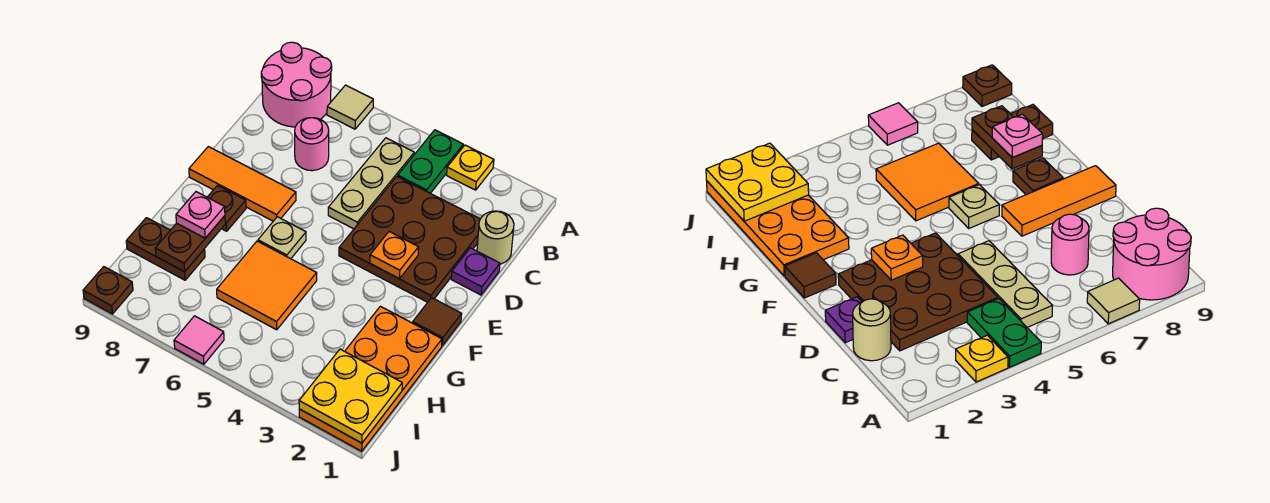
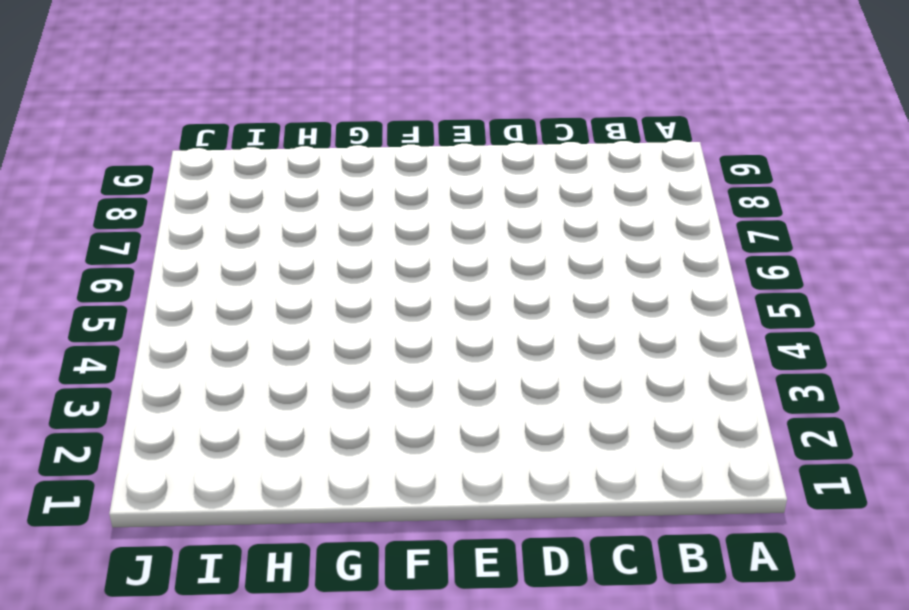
none -> yellow 1x1 plate [447,145,494,190]
none -> green 1x2 plate [398,130,463,193]
none -> tan 1x1 tile [327,85,373,129]

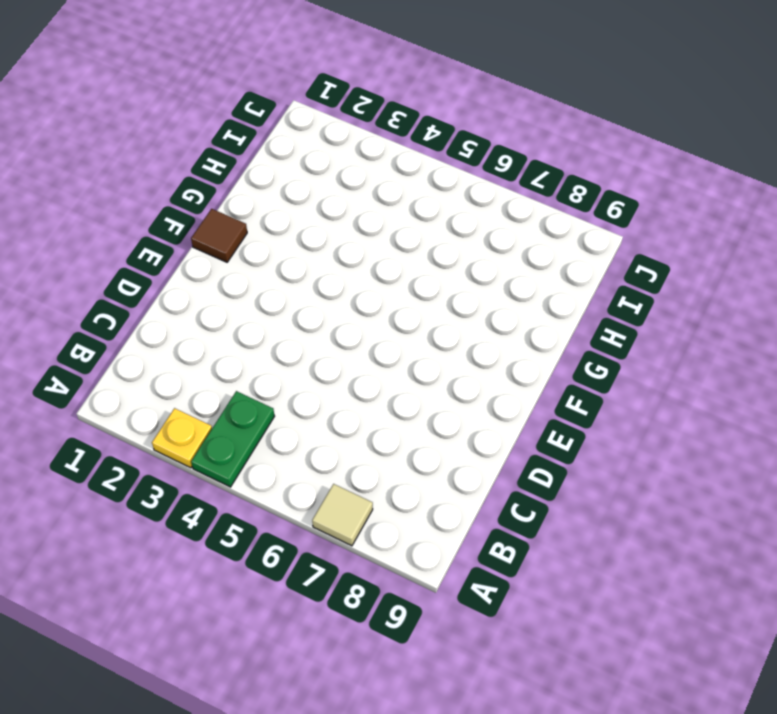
none -> pink 2x2 round brick [261,42,332,127]
none -> tan 1x3 plate [328,138,414,229]
none -> tan 1x1 round brick [477,211,514,264]

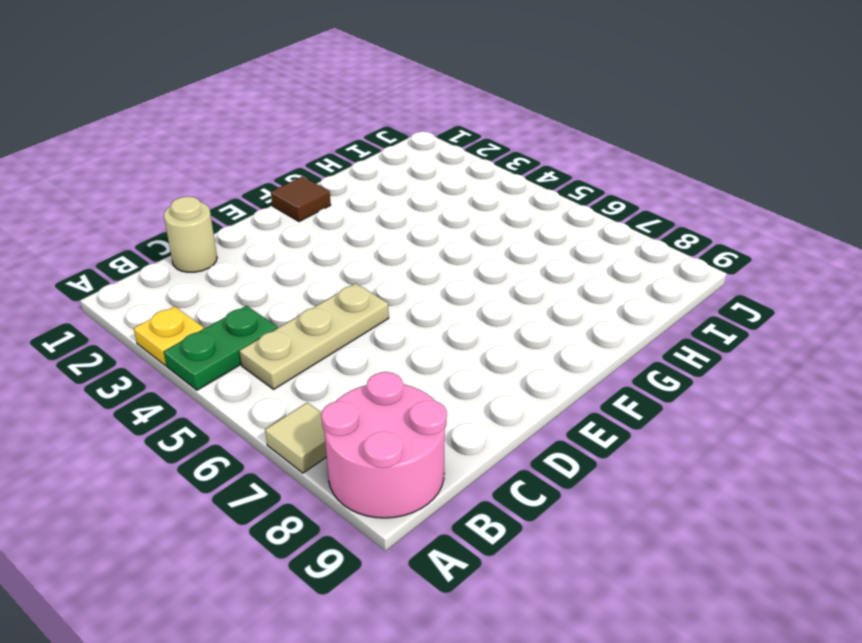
none -> brown 3x3 plate [339,177,480,302]
none -> pink 1x1 round brick [295,118,329,171]
none -> purple 1x1 plate [451,248,500,295]

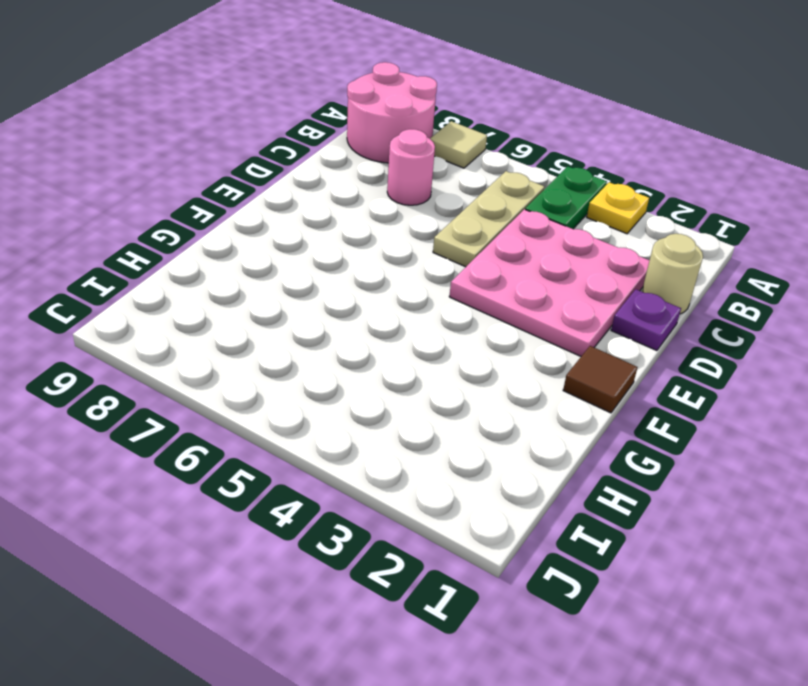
pink 3x3 plate [449,209,650,356] -> brown 3x3 plate [339,177,480,302]
none -> orange 1x3 tile [189,147,296,221]
none -> tan 1x1 plate [258,217,306,259]
none -> brown 1x1 plate [208,185,246,231]

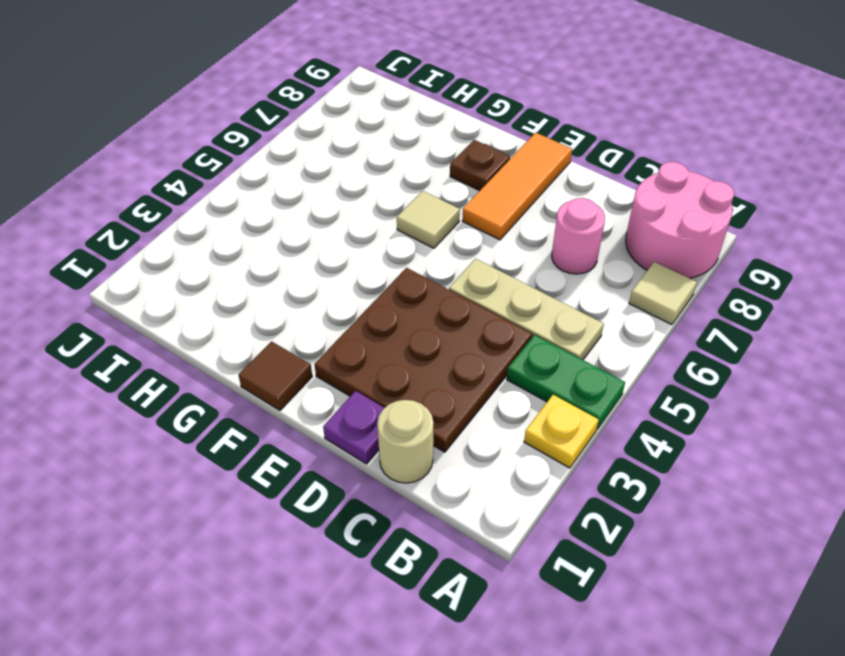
tan 1x1 tile [397,191,460,248] -> tan 1x1 plate [258,217,306,259]
none -> orange 2x4 plate [299,306,442,451]
none -> orange 2x2 tile [217,241,317,330]
none -> brown 1x2 plate [126,218,205,280]

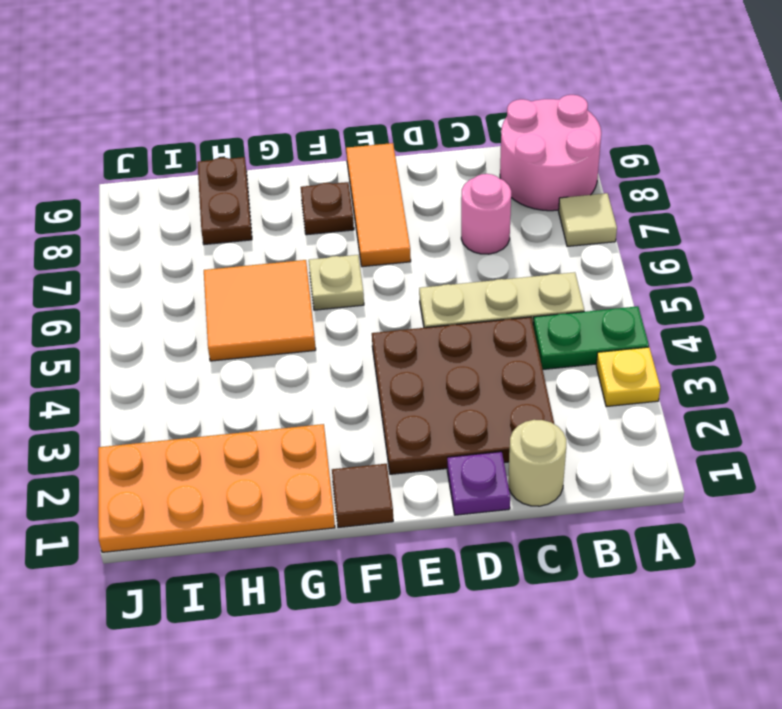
none -> pink 1x1 tile [174,316,224,364]
none -> brown 1x1 plate [83,267,133,314]
none -> orange 1x1 plate [370,232,419,279]

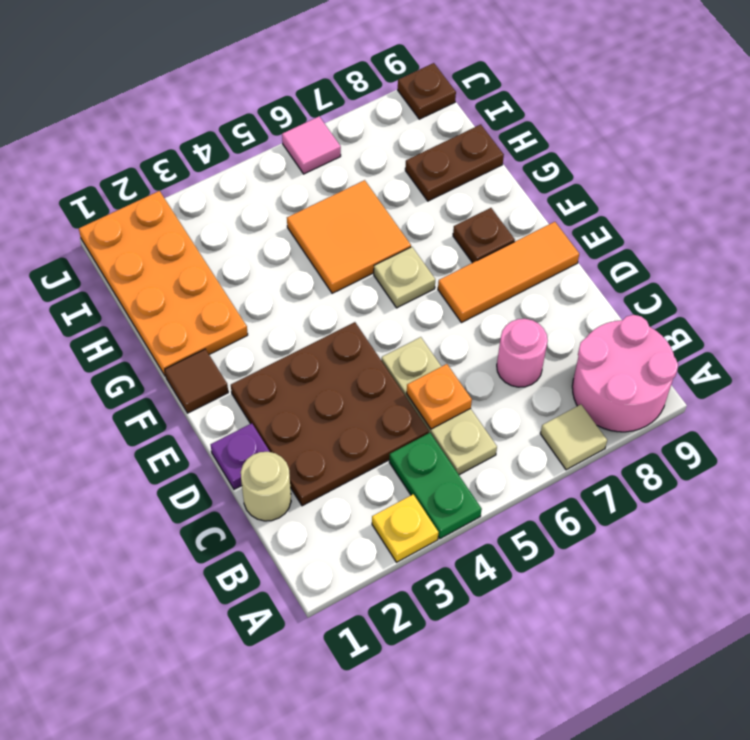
orange 1x1 plate [407,364,472,429] -> orange 1x1 plate moved to [370,232,419,279]
none -> brown 1x2 plate [155,216,225,272]
none -> yellow 2x2 plate [299,349,402,443]
none -> pink 1x1 plate [176,192,225,238]

